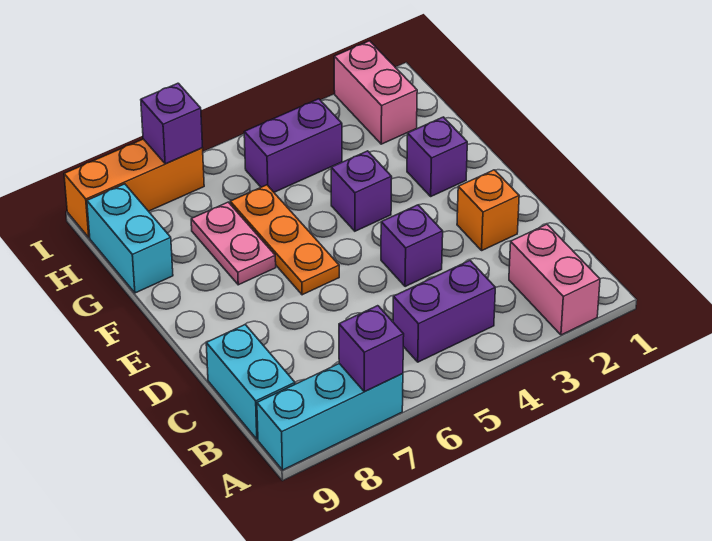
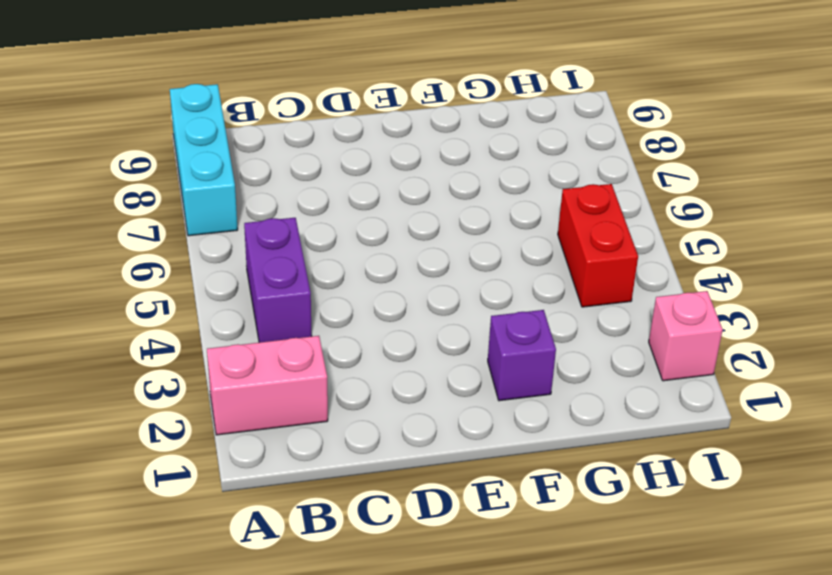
red 1x2 brick [558,184,638,307] -> purple 1x2 brick [244,99,342,192]
pink 1x1 brick [649,291,723,381] -> pink 1x2 brick [334,41,417,144]
none -> cyan 1x2 brick [206,325,295,439]
none -> orange 1x1 brick [457,170,519,250]
none -> purple 1x1 brick [381,205,443,287]

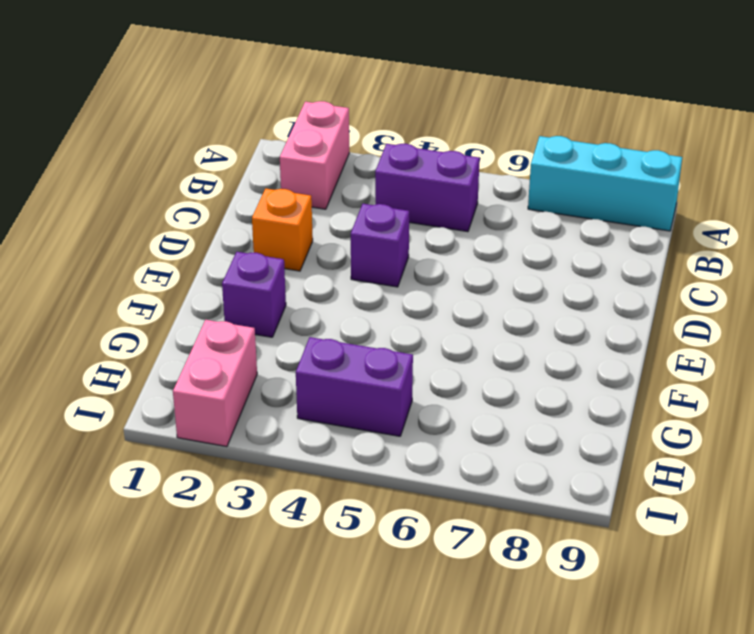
none -> cyan 1x2 brick [206,325,295,439]
none -> orange 1x3 plate [230,185,339,295]
none -> purple 1x1 brick [331,151,392,231]

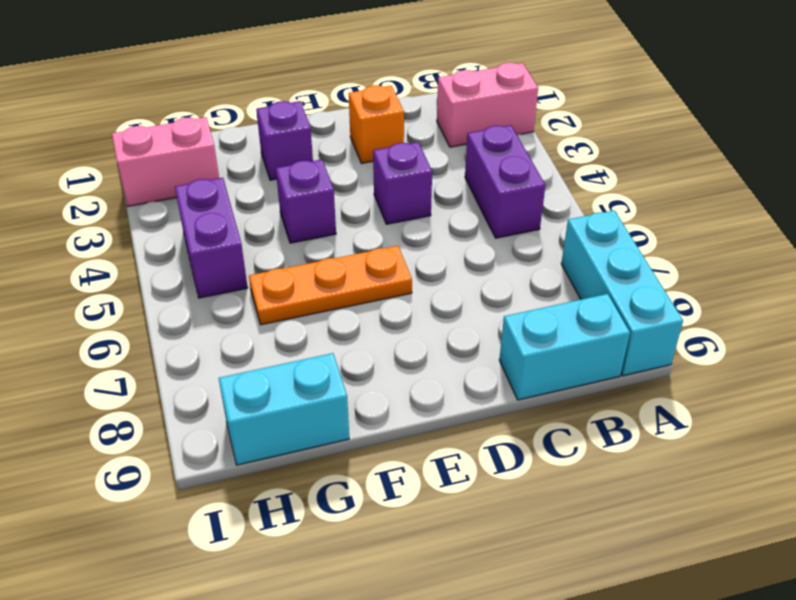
none -> pink 1x2 plate [191,202,276,285]
none -> orange 1x3 brick [64,139,204,238]
none -> purple 1x1 brick [339,306,404,392]

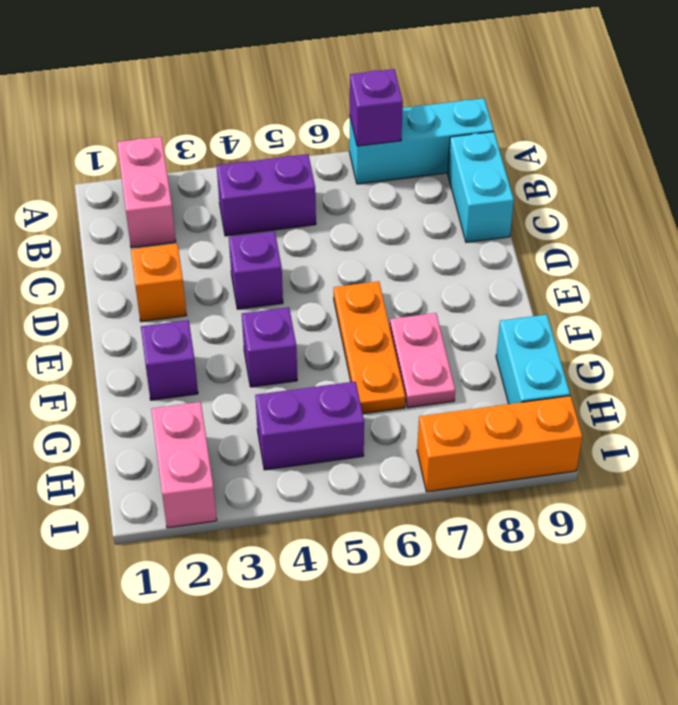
none -> purple 1x1 brick [141,83,202,164]

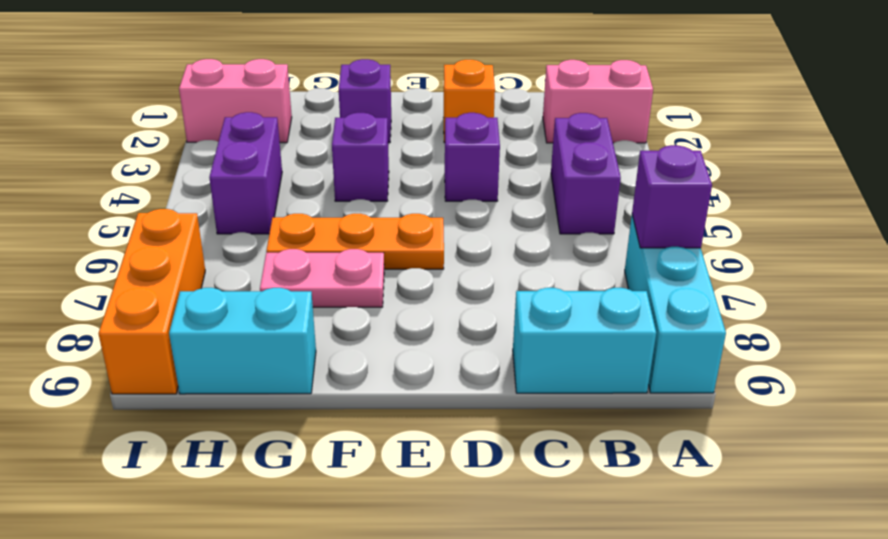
none -> purple 1x1 brick [141,83,202,164]

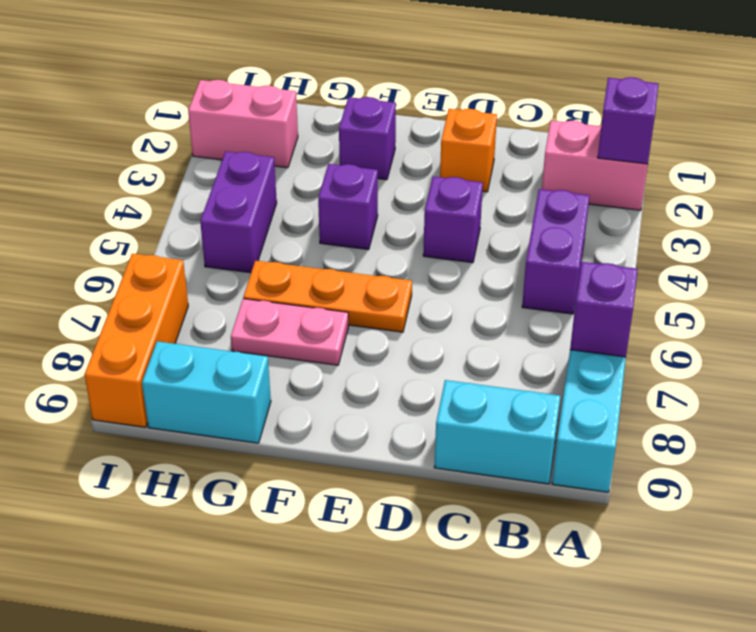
purple 1x1 brick [598,77,658,164] -> purple 1x1 brick moved to [141,83,202,164]

